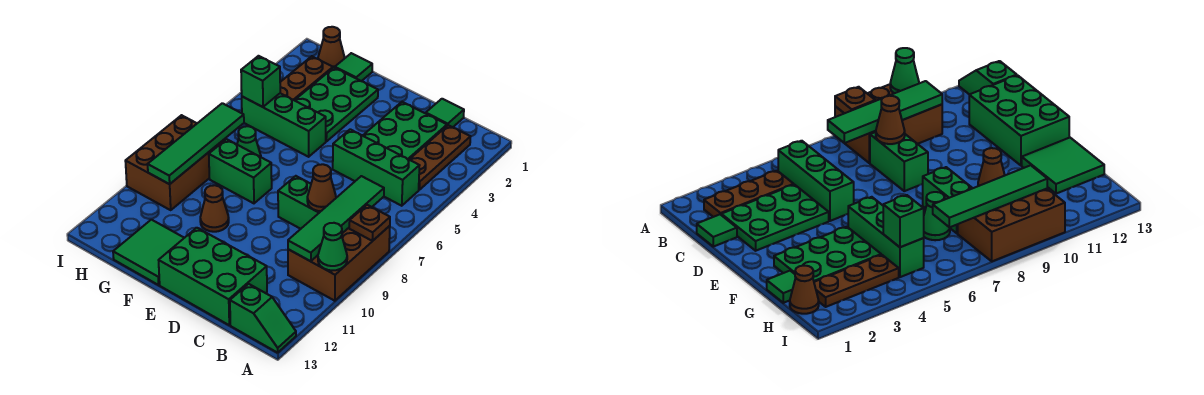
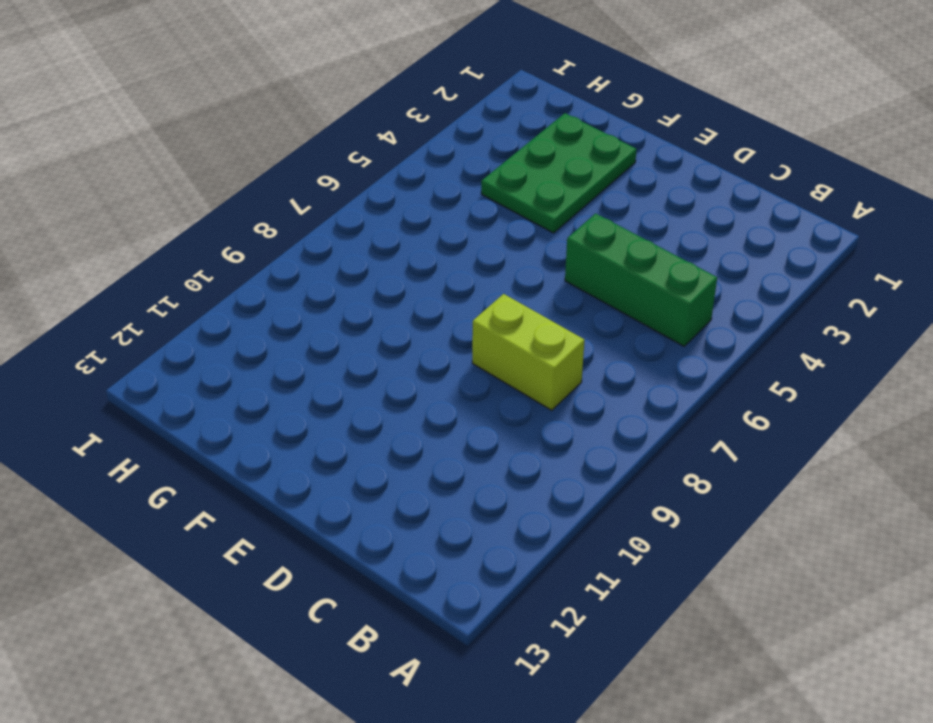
lime 1x2 brick [472,294,585,410] -> green 1x2 brick [278,176,337,229]
none -> brown 2x3 brick [288,226,390,301]
none -> green 1x2 slope [230,284,296,353]
none -> brown 1x3 plate [409,125,470,190]

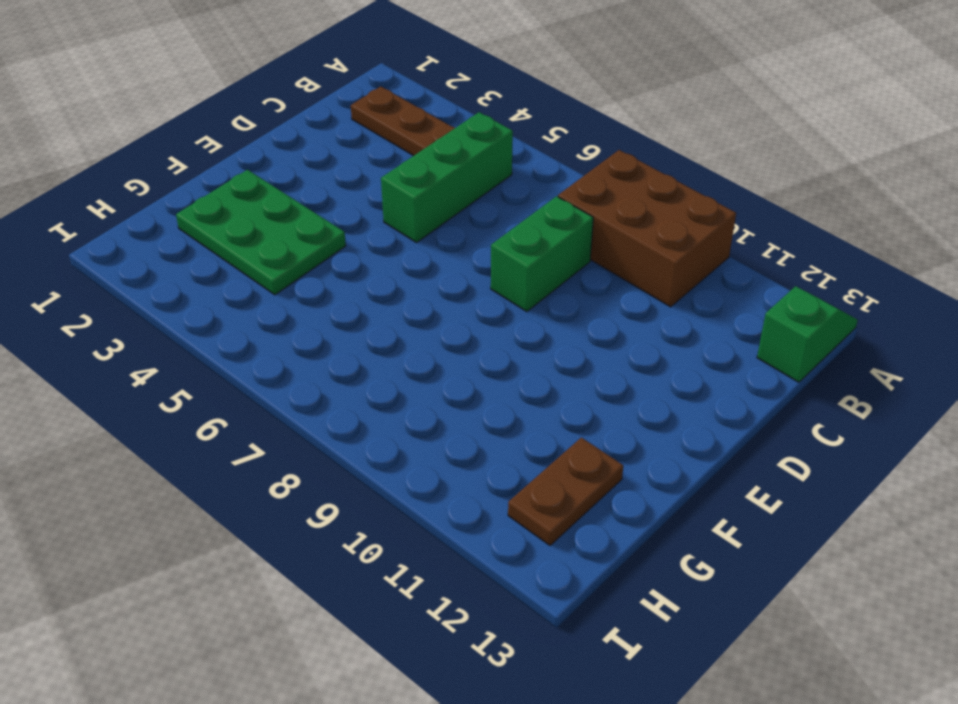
brown 1x2 plate [508,438,623,545] -> green 2x2 tile [113,220,184,285]
none -> green 1x1 tile [426,99,464,127]
none -> green 2x3 plate [363,102,447,159]
none -> green 2x3 brick [159,228,267,325]

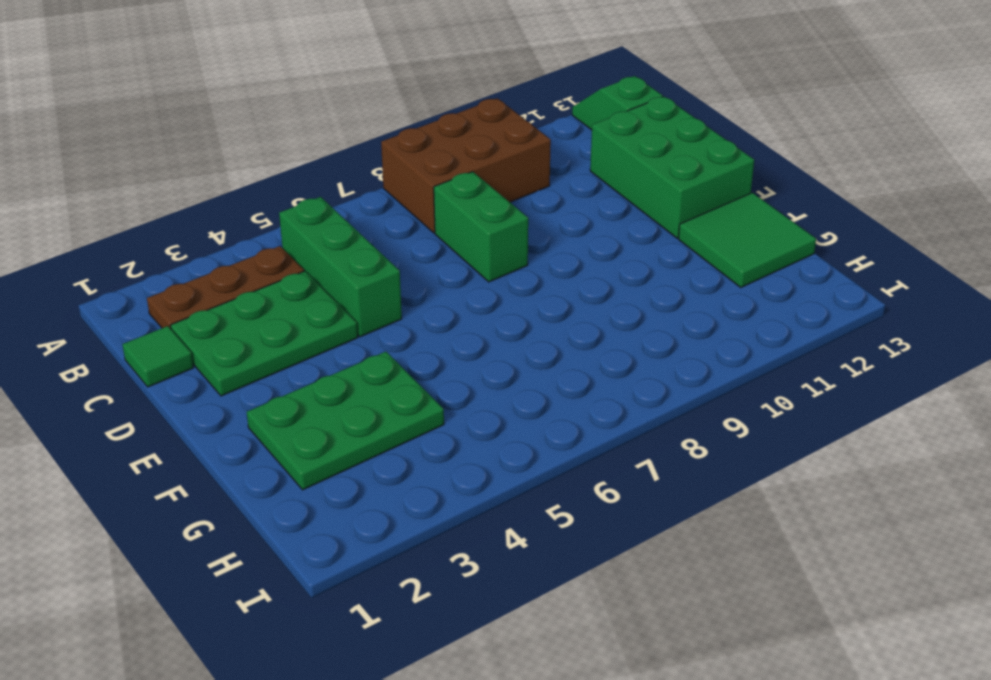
none -> green 1x3 brick [242,93,326,157]
none -> green 1x2 brick [209,139,272,203]
none -> brown 1x1 cone [200,185,229,232]

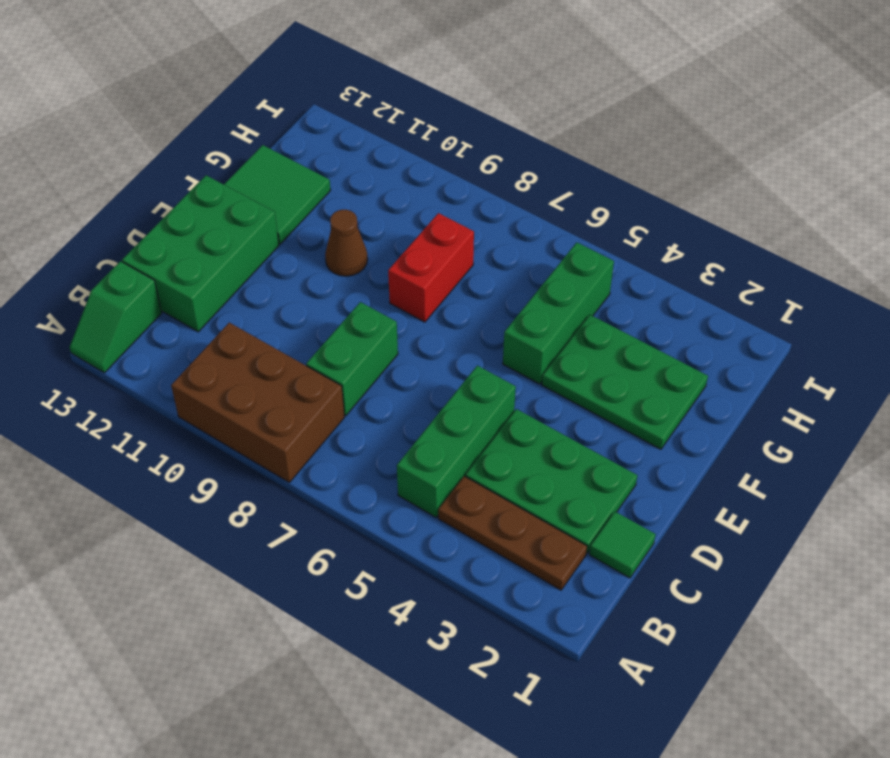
red 1x2 brick [388,213,474,322] -> green 1x2 brick [209,139,272,203]
none -> green 1x1 tile [335,53,372,81]
none -> green 1x1 cone [237,126,261,157]
none -> brown 1x1 cone [318,27,345,68]

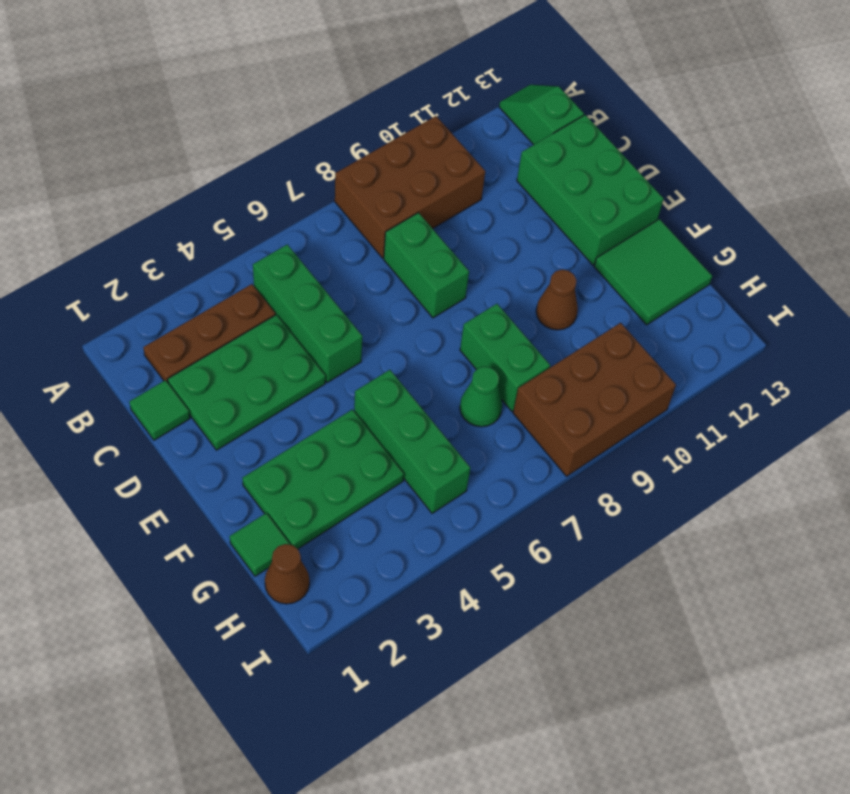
none -> brown 1x3 plate [280,56,333,100]
none -> brown 1x1 plate [349,205,390,241]
none -> green 1x1 cone [318,223,347,271]

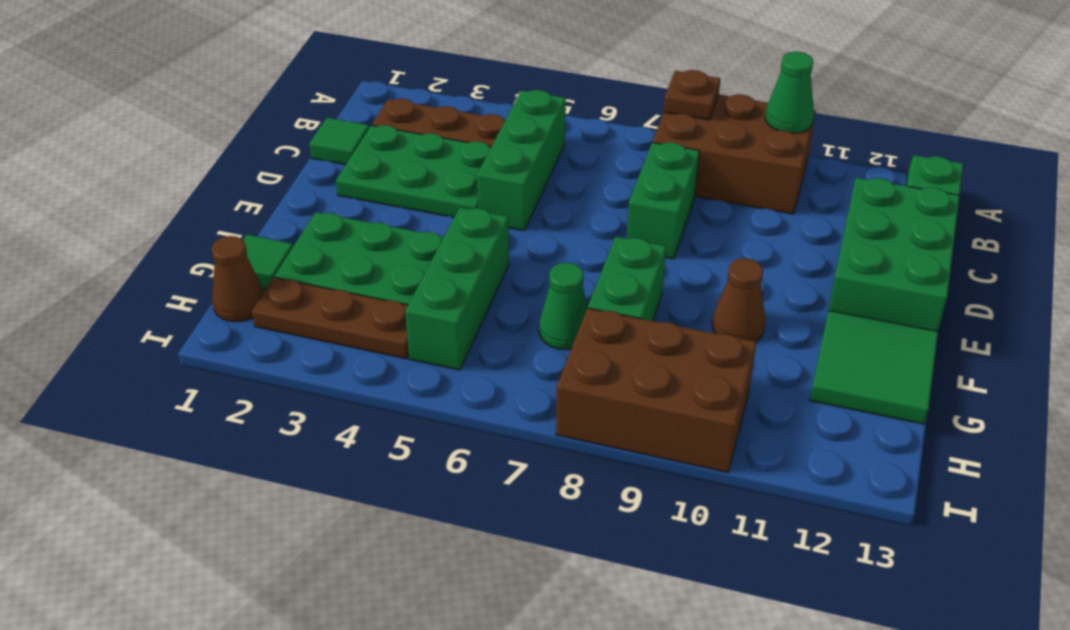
none -> green 1x4 tile [288,176,384,261]
none -> brown 1x1 cone [307,164,336,211]
none -> green 1x1 brick [241,56,280,107]

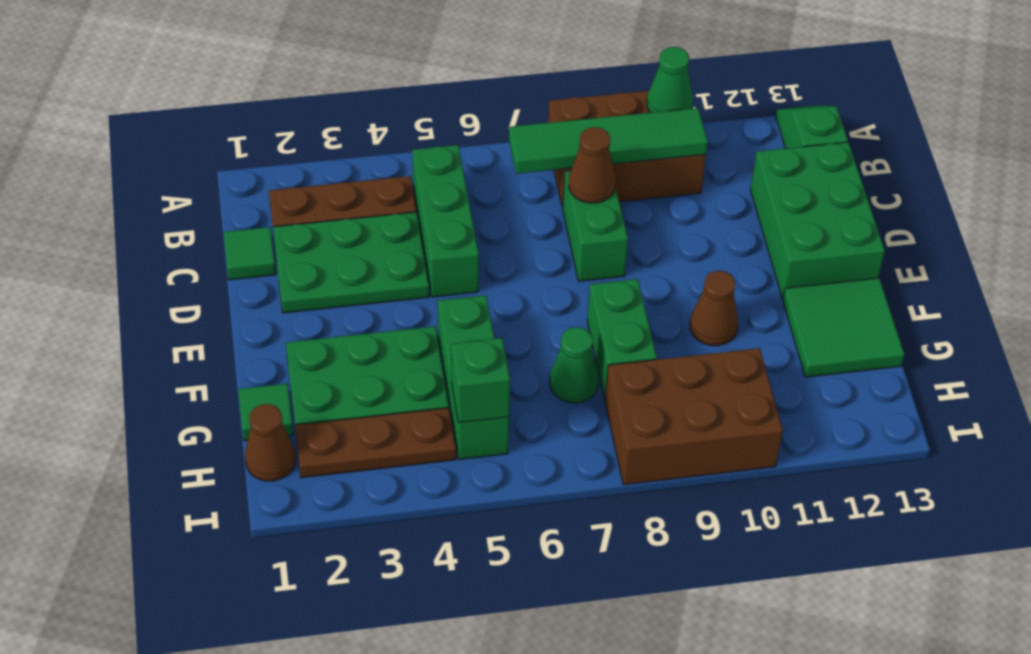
none -> brown 1x1 plate [349,205,390,241]
none -> green 1x4 tile [148,103,244,184]

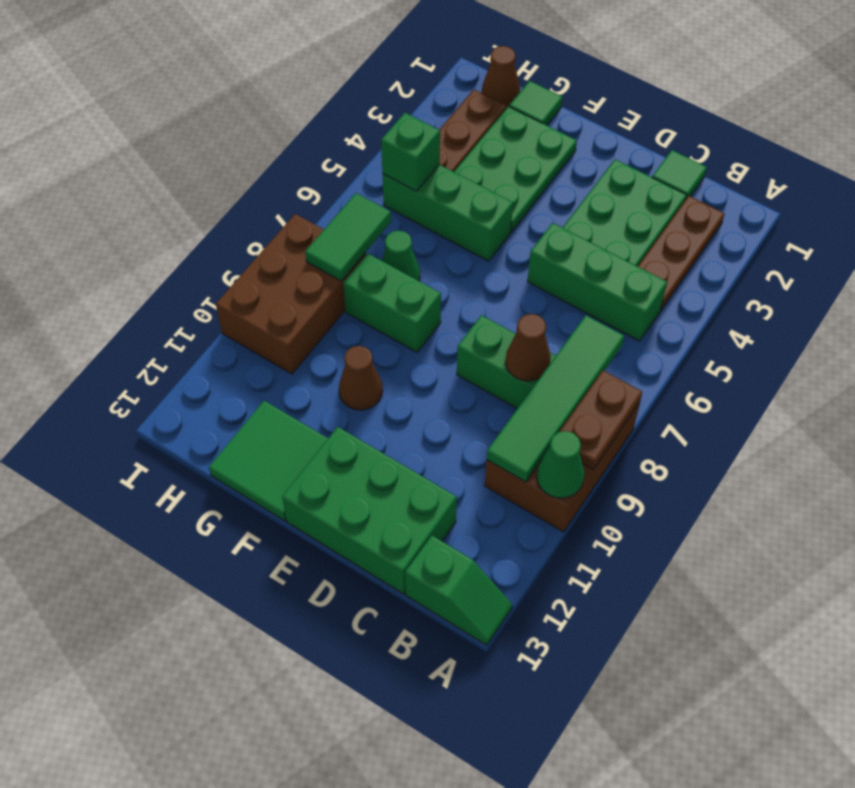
brown 1x2 plate [559,371,642,469] -> brown 1x1 plate [349,205,390,241]
green 1x2 tile [305,193,391,281] -> green 1x4 tile [148,103,244,184]

